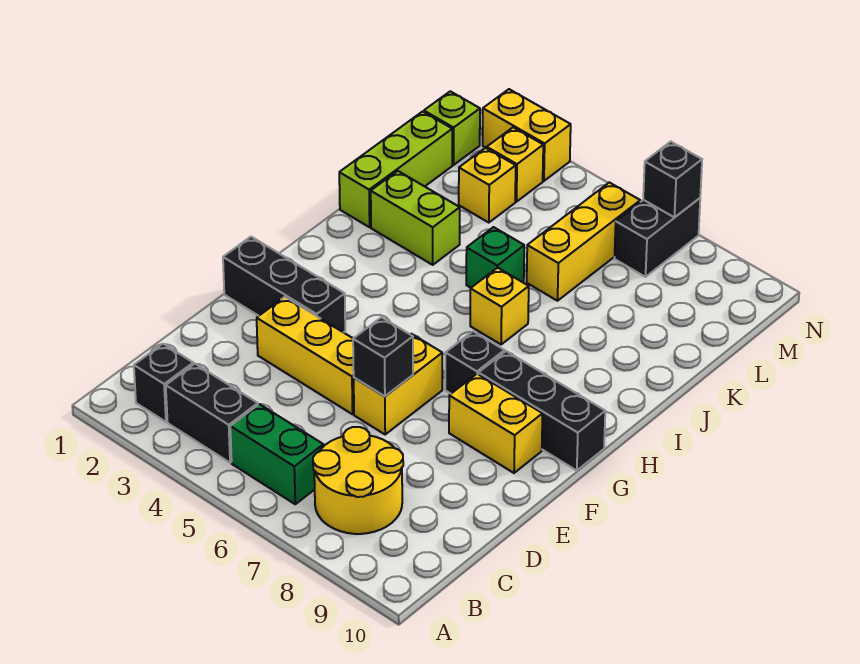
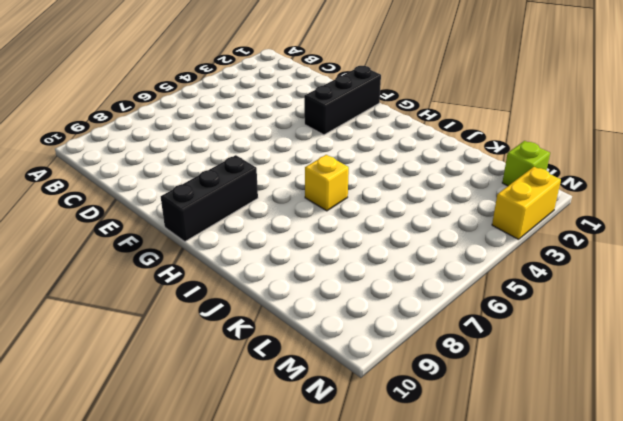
none -> black 1x1 brick [134,344,193,422]
none -> black 1x2 brick [166,364,258,463]
none -> green 1x2 brick [230,404,323,504]

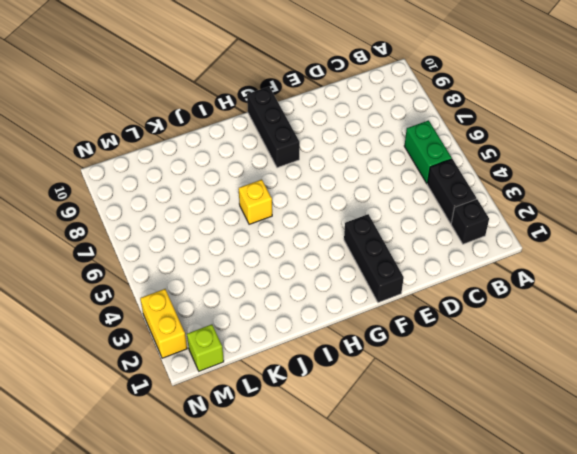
none -> yellow 2x2 round brick [313,427,403,534]
none -> yellow 1x3 brick [257,297,354,414]
none -> yellow 1x2 brick [354,334,442,434]

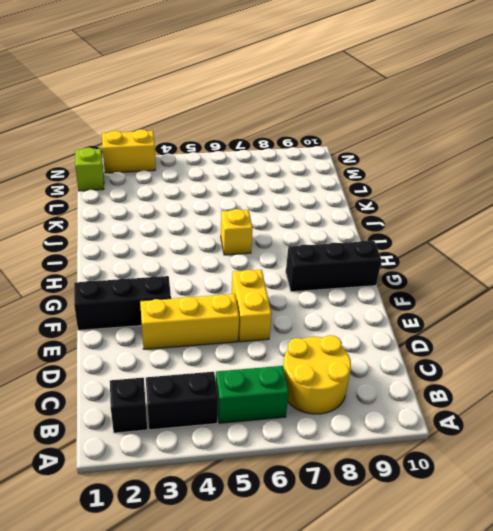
none -> yellow 1x2 brick [449,374,543,473]
none -> black 1x1 brick [445,331,505,394]
none -> lime 1x3 brick [339,112,452,227]

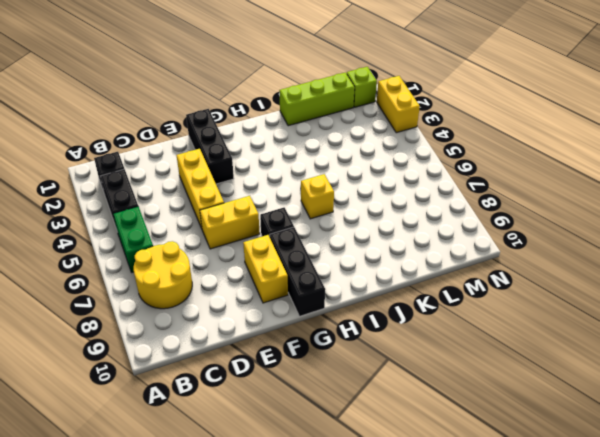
none -> lime 1x2 brick [371,171,460,265]
none -> green 1x1 brick [466,227,524,288]
none -> yellow 1x3 brick [527,182,640,301]

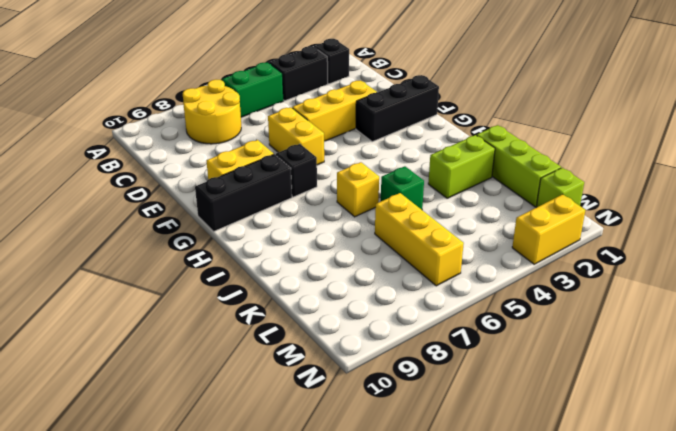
none -> yellow 1x1 brick [459,148,516,223]
none -> yellow 1x1 brick [487,127,543,202]
none -> black 1x2 brick [614,198,700,277]

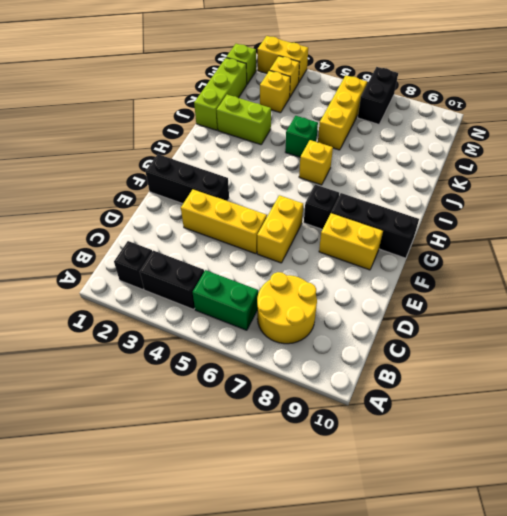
none -> black 1x1 brick [353,317,413,396]
none -> black 1x1 brick [643,142,702,217]

